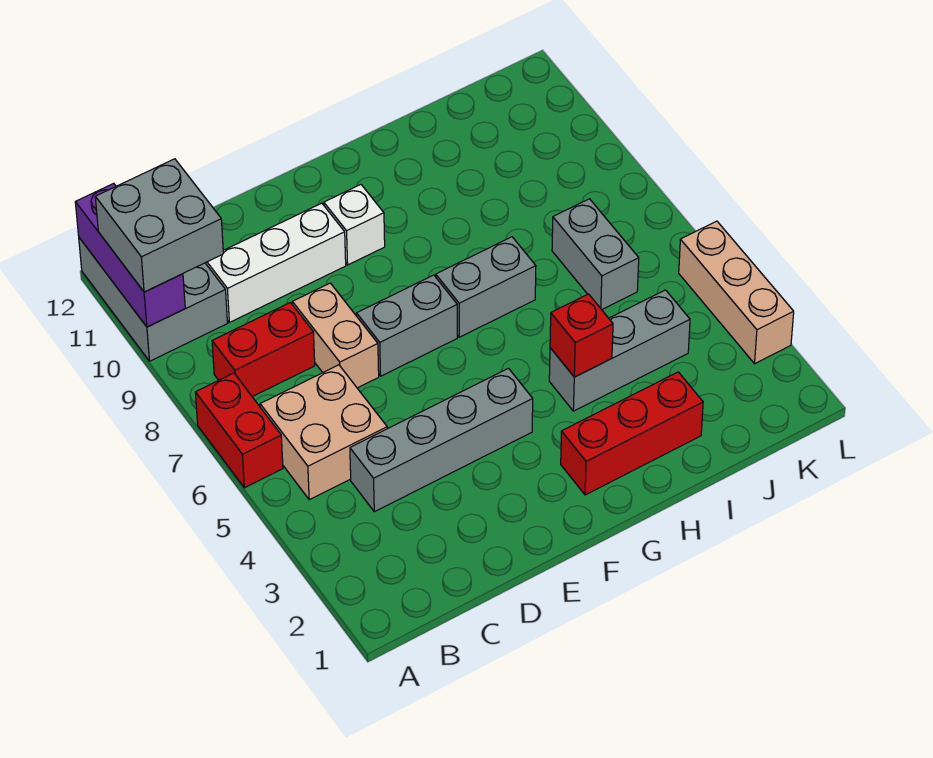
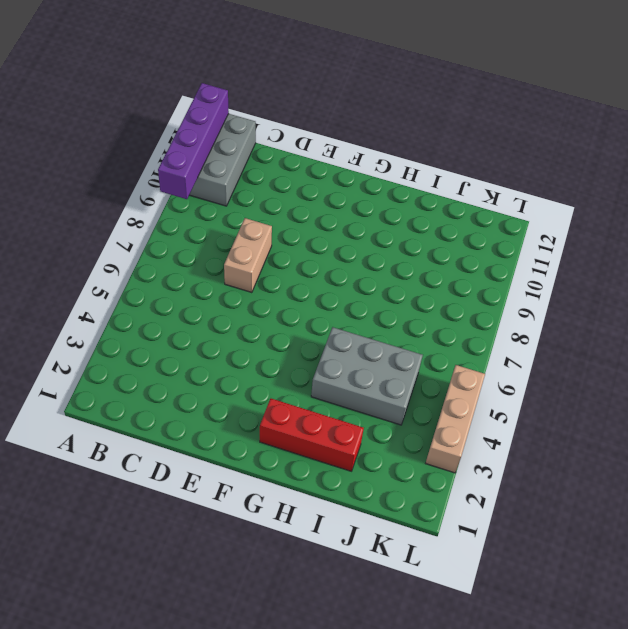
purple 1x4 brick [158,83,229,199] -> purple 1x3 brick [75,183,185,327]
grey 2x3 brick [311,327,423,425] -> grey 1x3 brick [549,290,690,411]
none -> red 1x2 brick [195,373,283,488]
none -> tan 2x2 brick [260,365,387,500]
none -> red 1x2 brick [212,303,315,397]

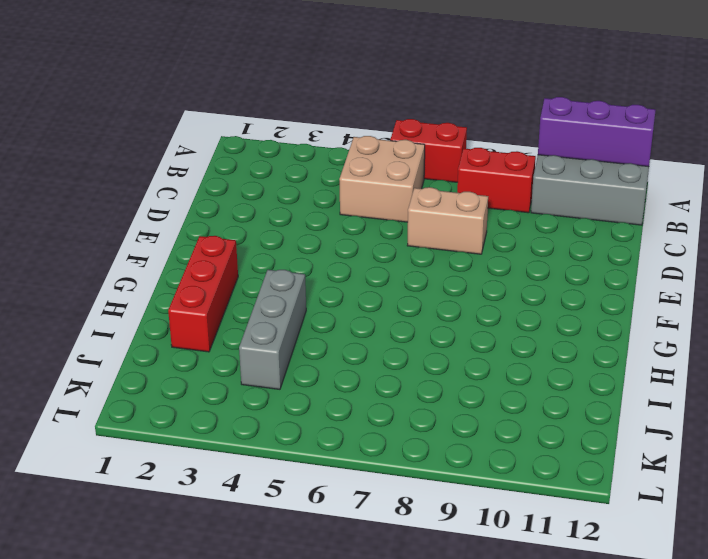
red 1x2 brick [457,148,536,213] -> red 1x2 brick turned to [212,303,315,397]
none -> grey 1x4 brick [350,368,533,512]
none -> white 1x3 brick [206,203,346,322]
none -> grey 1x2 brick [357,275,457,376]

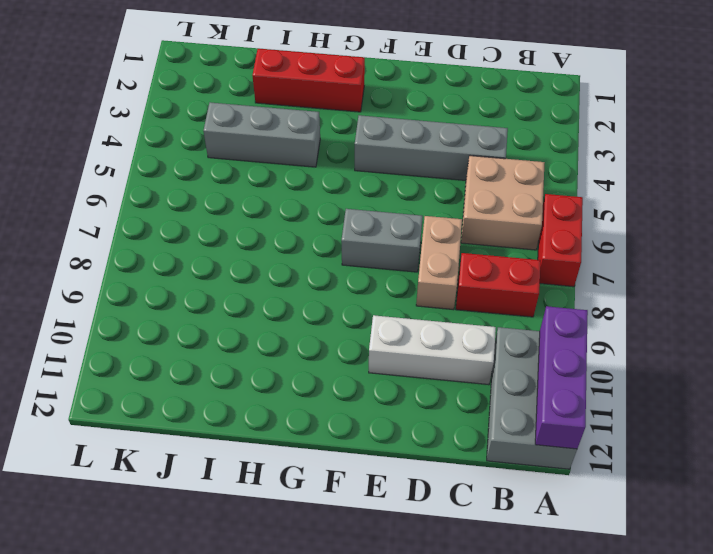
none -> white 1x1 brick [324,185,385,265]
none -> grey 1x2 brick [436,237,536,337]
none -> grey 1x2 brick [552,199,639,310]

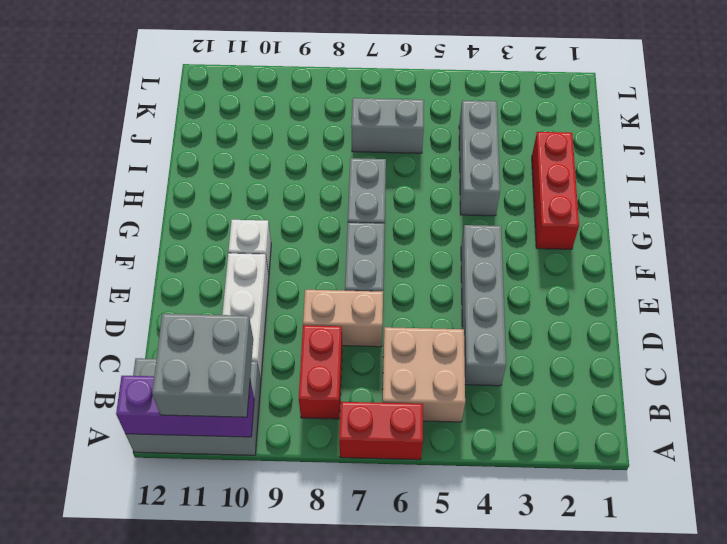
none -> tan 1x3 brick [679,221,794,364]
none -> red 1x1 brick [550,294,613,377]

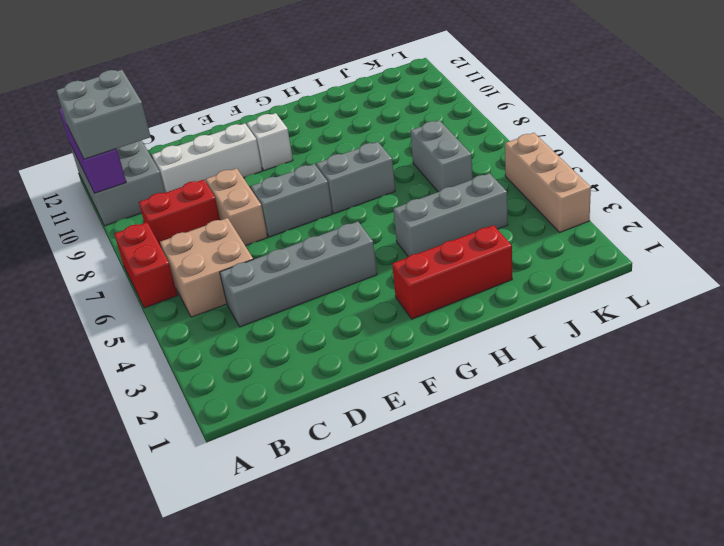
none -> red 1x1 brick [550,294,613,377]

